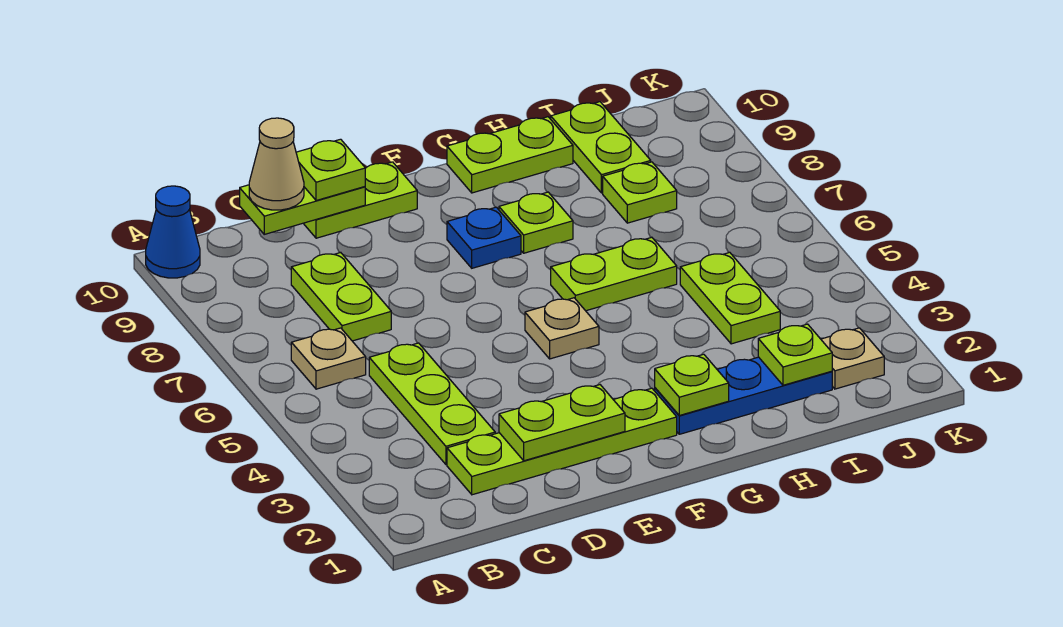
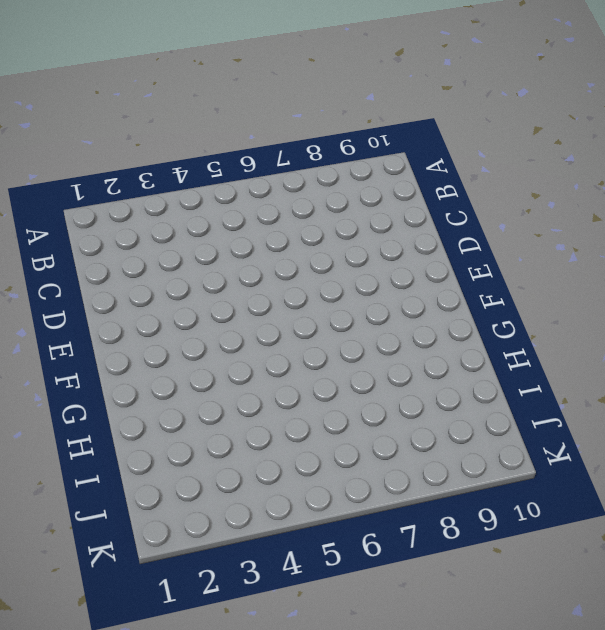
none -> blue 1x1 cone [146,186,200,278]
none -> tan 1x1 plate [291,328,366,389]
none -> lime 1x4 plate [447,388,677,495]

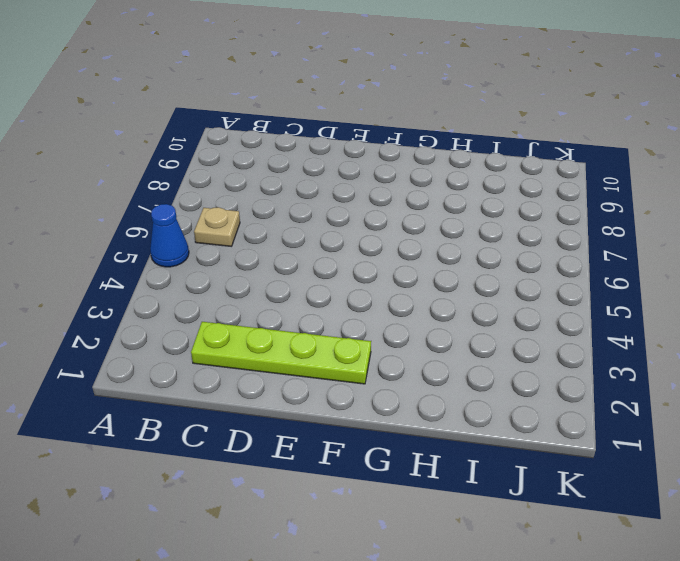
blue 1x1 cone [150,204,189,267] -> blue 1x1 cone moved to [146,186,200,278]
none -> lime 1x3 plate [369,343,495,465]
none -> lime 1x2 plate [291,253,391,341]
none -> lime 1x2 plate [303,162,417,238]

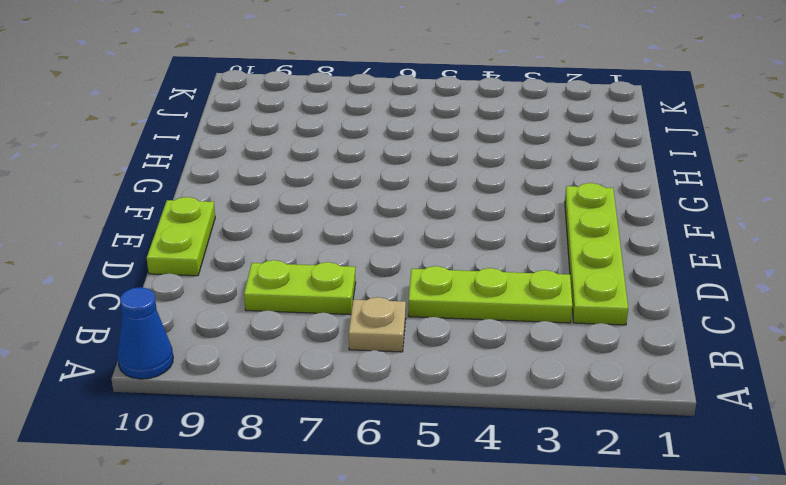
none -> tan 1x1 plate [525,298,599,359]
none -> blue 1x1 plate [447,207,521,268]
none -> blue 1x3 plate [655,357,832,434]

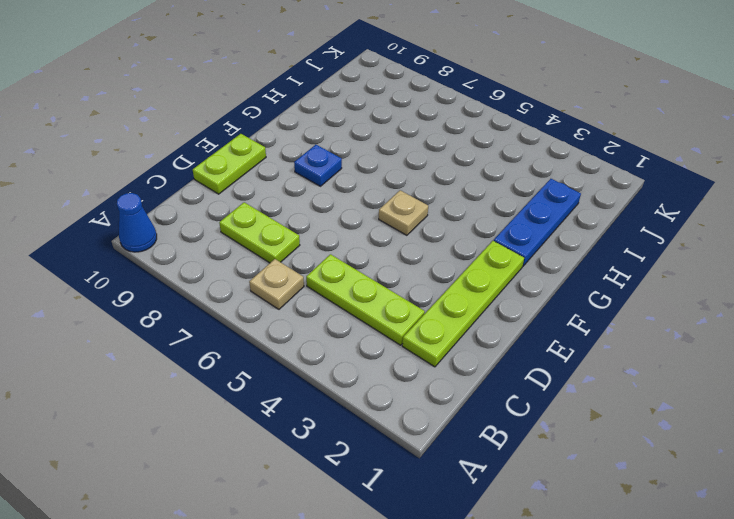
none -> lime 1x2 plate [551,237,677,311]
none -> lime 1x1 plate [499,192,573,253]
none -> lime 1x2 plate [447,117,573,193]

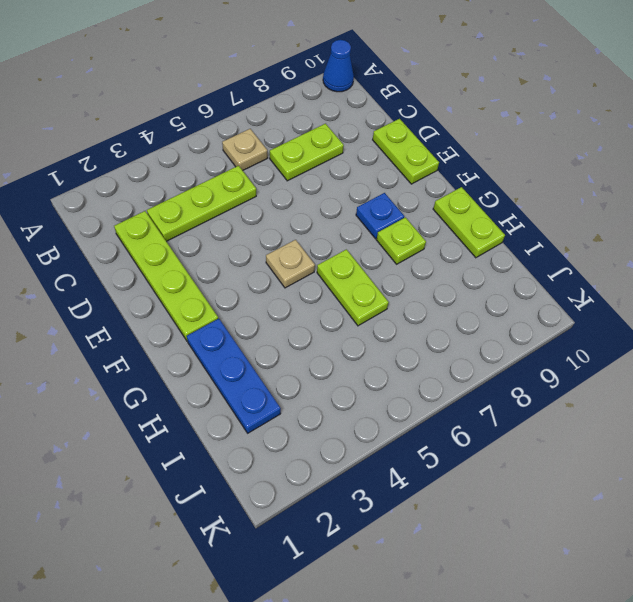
none -> lime 1x2 plate [680,252,780,344]
none -> lime 1x1 plate [603,162,677,223]
none -> lime 1x2 plate [551,102,651,193]

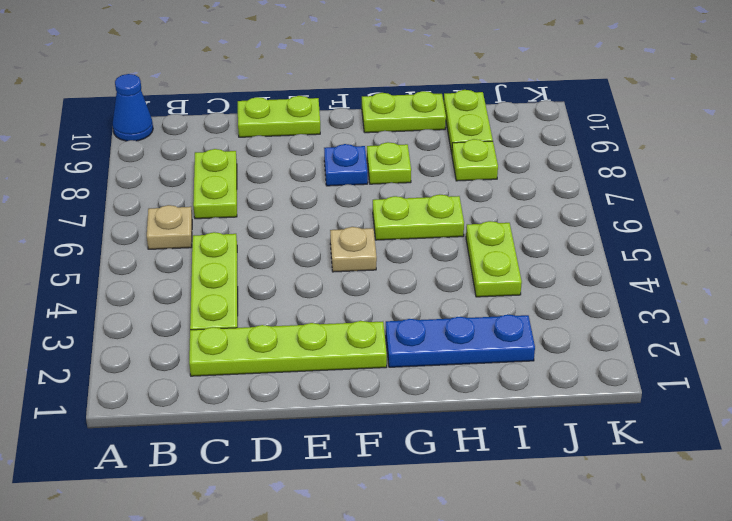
none -> tan 1x1 plate [821,328,884,389]
none -> lime 1x2 plate [240,185,365,234]
none -> lime 1x2 plate [499,385,625,461]

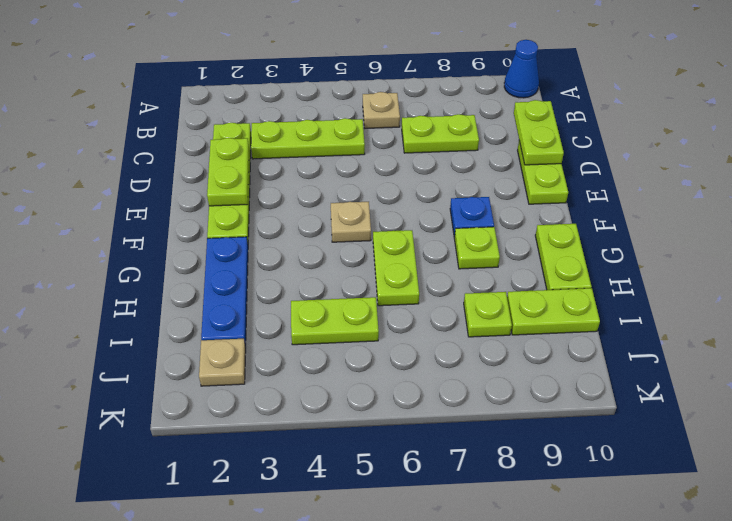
none -> lime 1x1 plate [655,354,729,415]
none -> lime 1x1 plate [758,324,832,385]
none -> tan 1x1 cone [249,118,304,210]

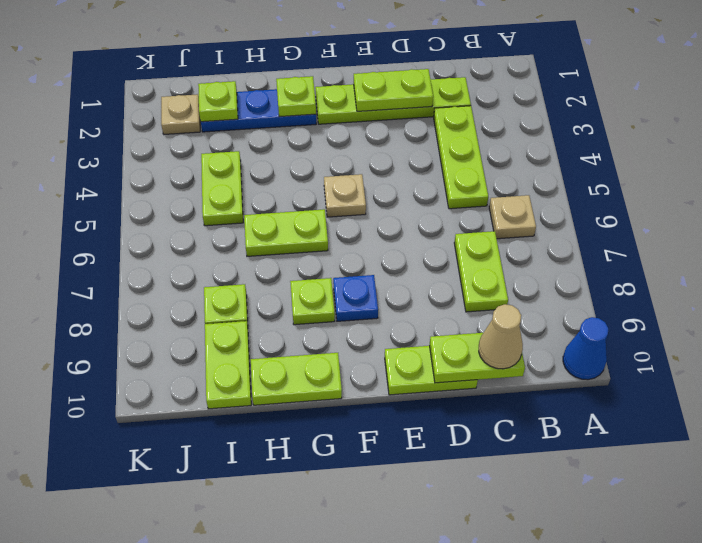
none -> lime 1x1 plate [296,139,365,201]

